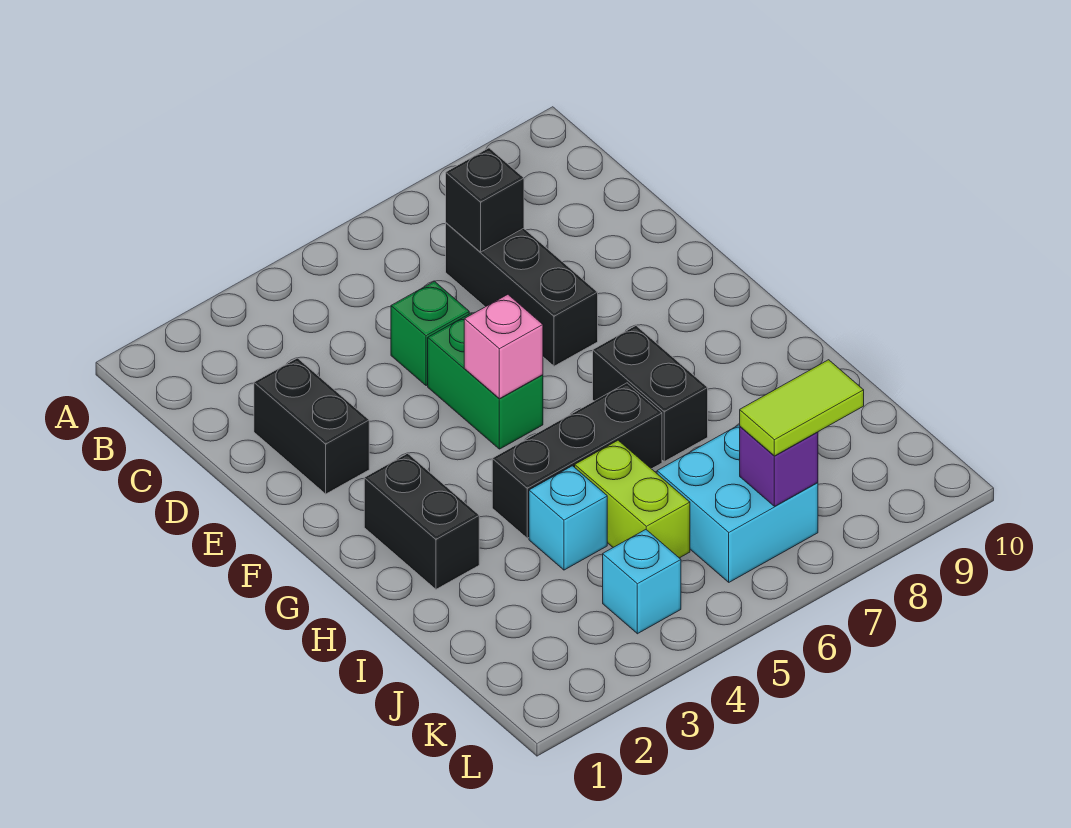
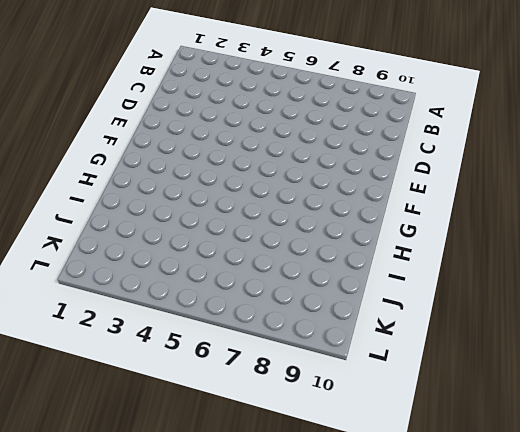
none -> black 1x3 brick [446,223,598,366]
none -> black 1x2 brick [254,358,369,494]
none -> green 1x1 brick [391,281,469,386]

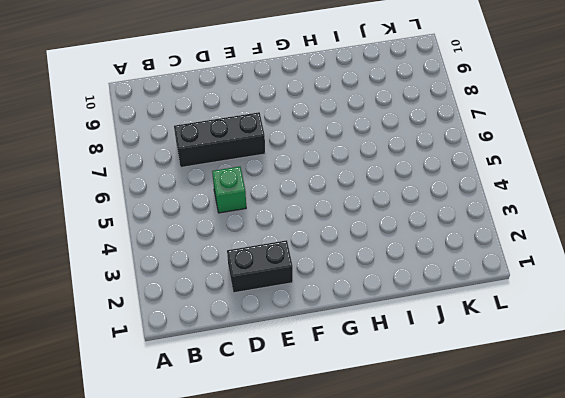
none -> green 1x2 brick [428,313,543,449]
none -> black 1x2 brick [364,453,479,589]
none -> black 1x2 brick [593,326,708,461]

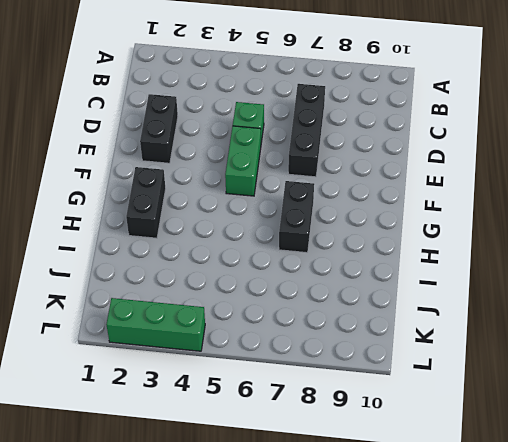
green 1x3 brick [106,298,205,351] -> none
none -> black 1x3 brick [492,383,662,538]
none -> cyan 1x1 brick [529,466,607,570]
none -> lime 1x2 brick [575,440,690,558]

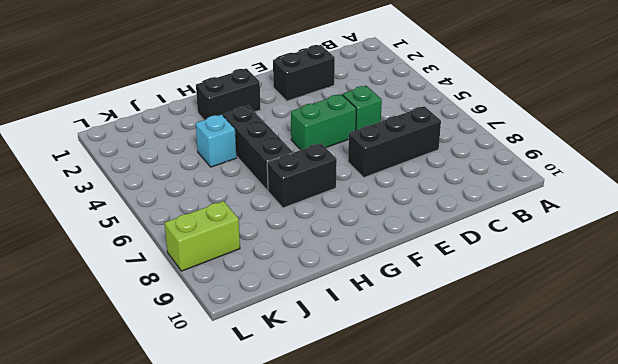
lime 1x2 brick [165,201,240,271] -> lime 1x2 brick moved to [575,440,690,558]
none -> cyan 2x2 brick [657,425,818,582]
none -> cyan 1x1 brick [603,530,681,634]
none -> black 1x1 brick [446,148,524,252]

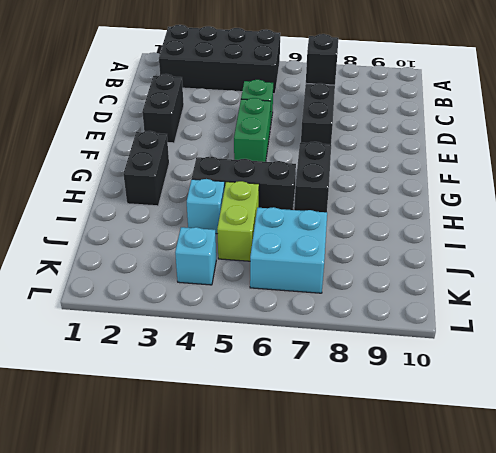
black 2x4 brick [159,25,280,94] -> none
none -> pink 1x1 brick [464,295,543,399]
none -> purple 1x1 brick [740,427,818,506]
none -> lime 1x2 tile [740,360,864,456]

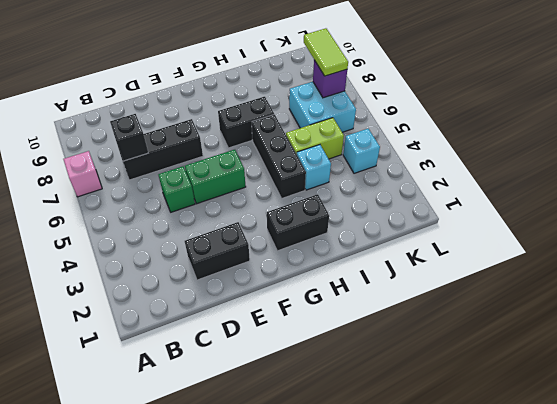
pink 1x1 brick [63,151,102,197] -> pink 1x1 brick moved to [464,295,543,399]

